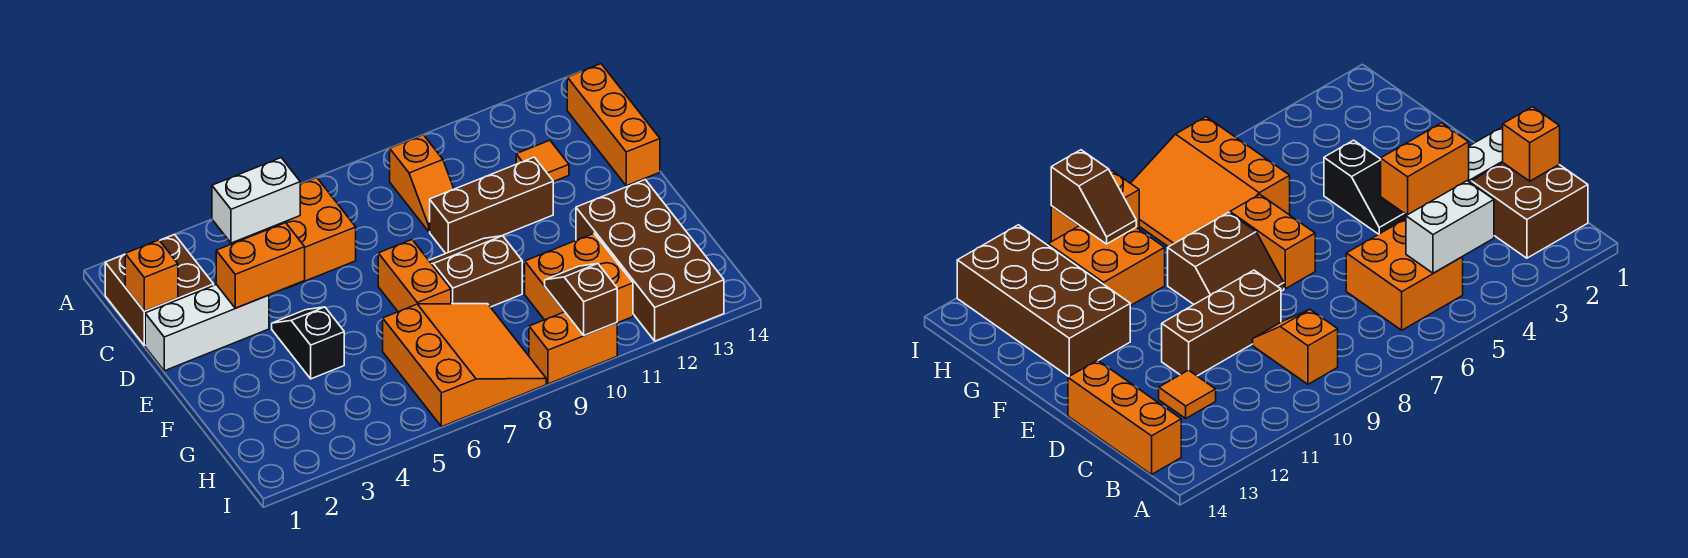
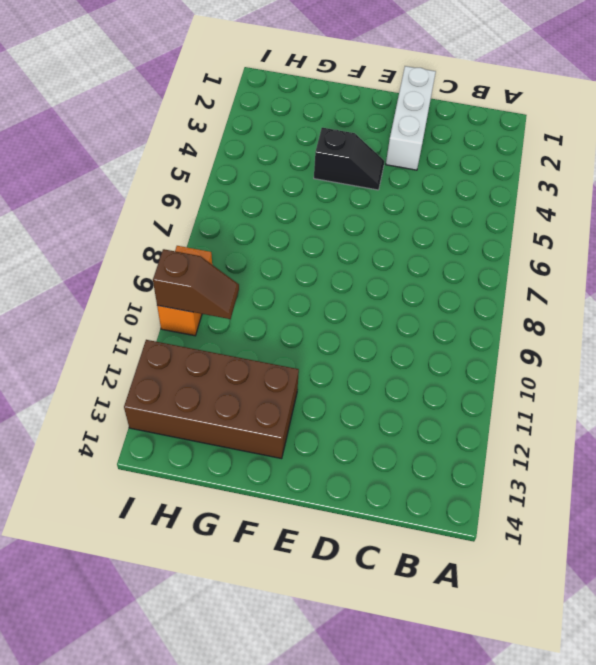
none -> brown 2x2 brick [105,234,214,345]
none -> orange 2x2 brick [248,177,356,289]
none -> orange 1x2 slope [390,135,454,231]

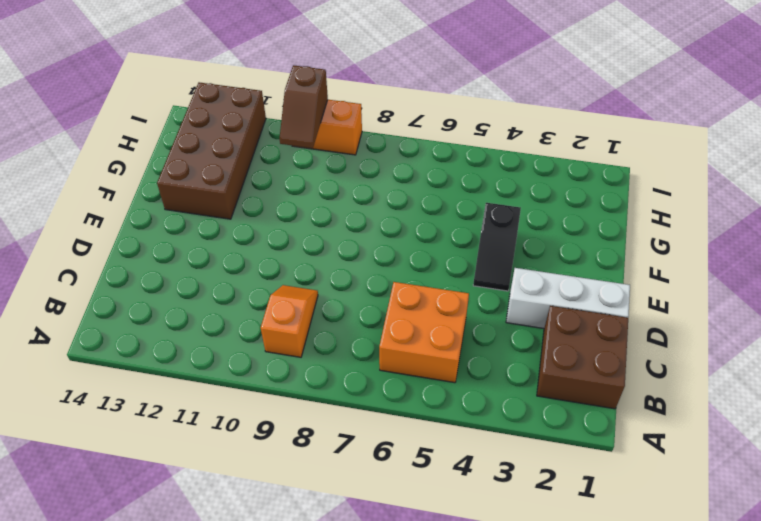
none -> orange 1x3 brick [567,64,660,186]
none -> orange 1x1 tile [516,140,569,182]
none -> brown 1x3 brick [430,157,553,253]

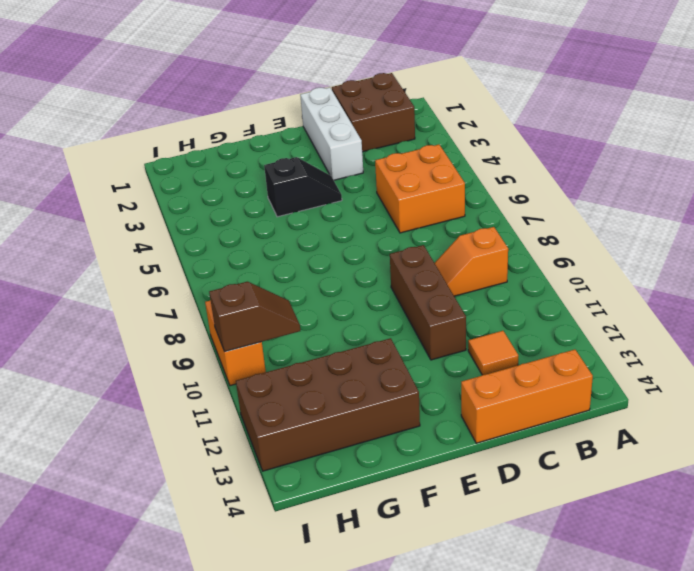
none -> orange 1x2 brick [378,240,451,312]
none -> brown 2x2 slope [429,236,522,307]
none -> orange 3x3 slope [383,304,546,427]

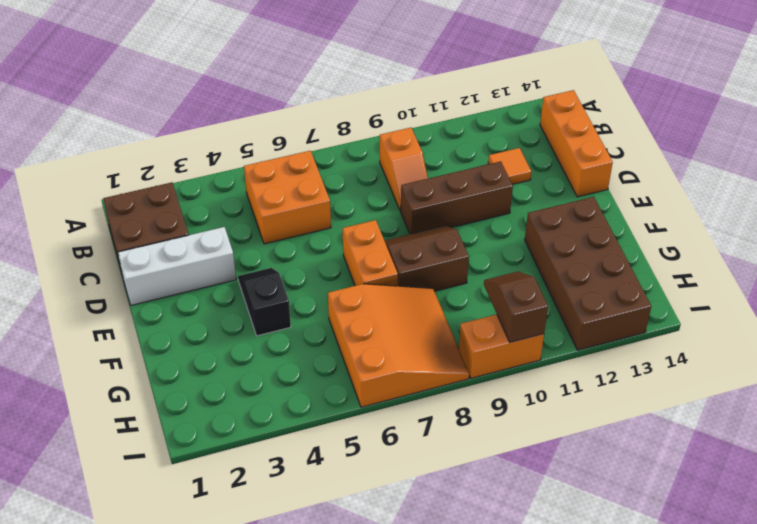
none -> orange 2x2 brick [525,234,633,323]
none -> white 1x2 brick [212,158,300,243]
none -> orange 1x1 brick [125,240,178,311]

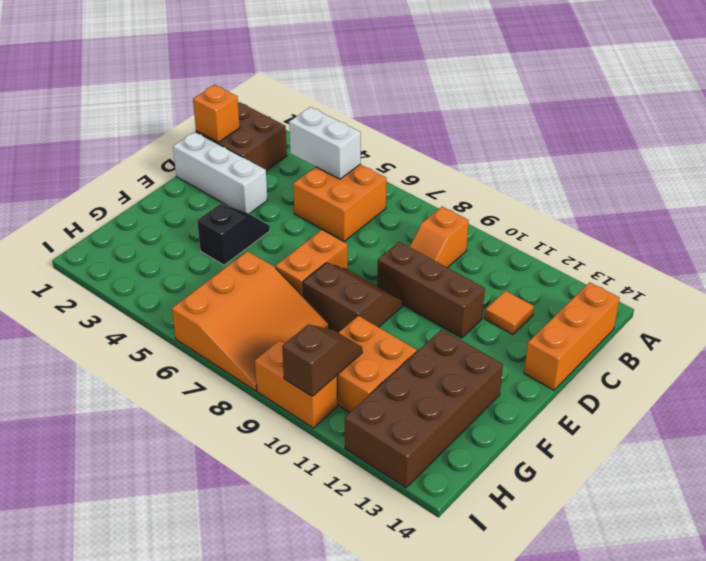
none -> orange 1x2 brick [216,223,305,308]

